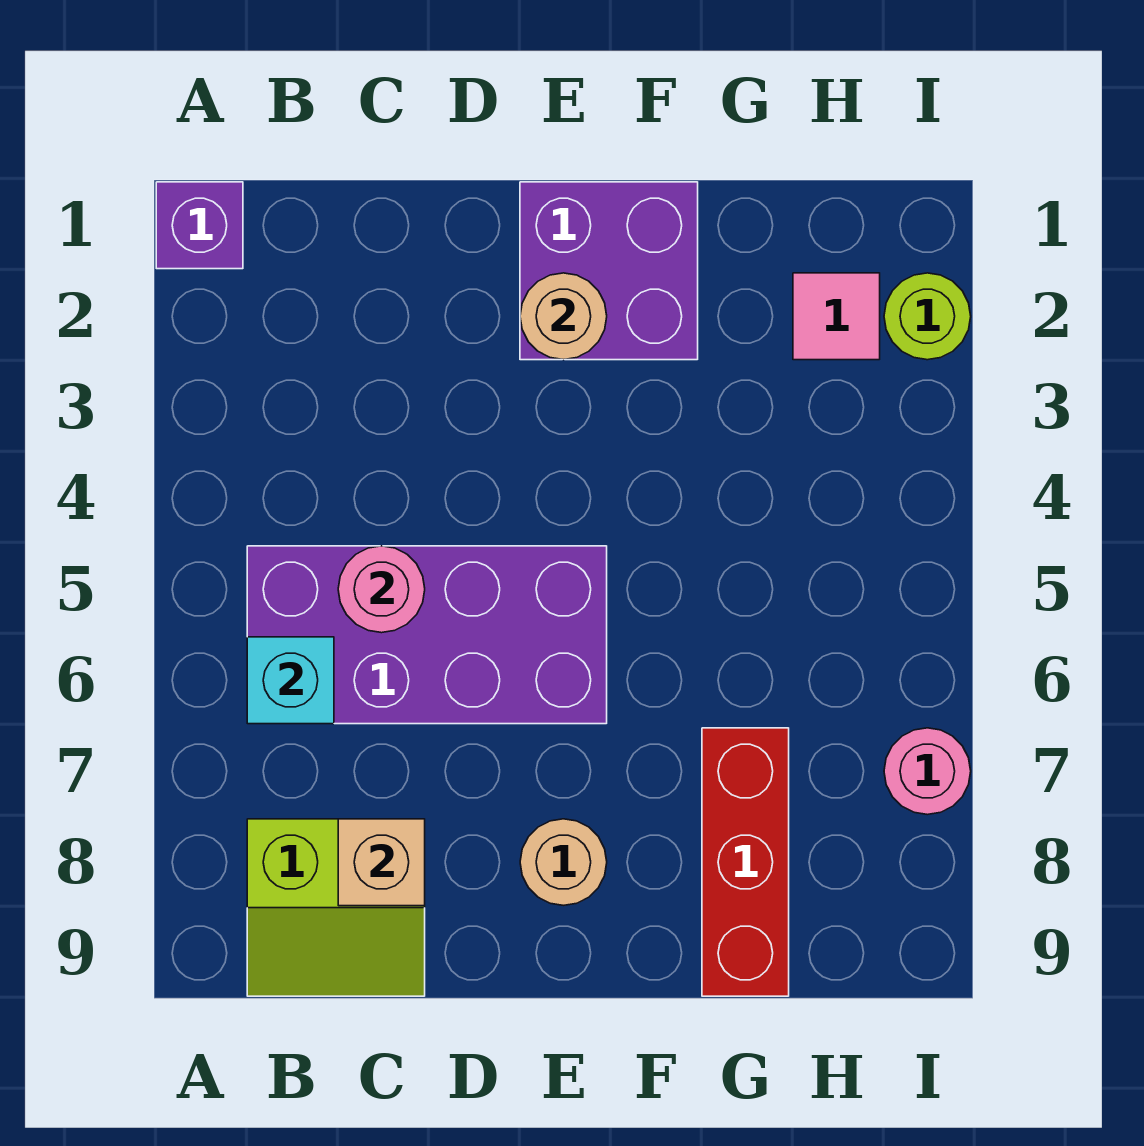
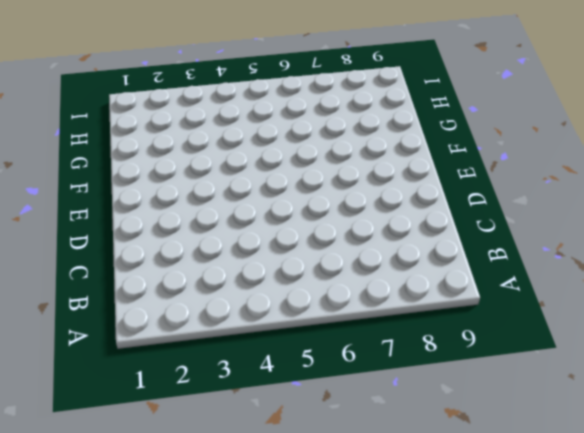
none -> purple 1x1 brick [156,182,243,269]
none -> purple 2x4 brick [247,546,607,724]
none -> lime 2x2 slope [247,819,425,996]

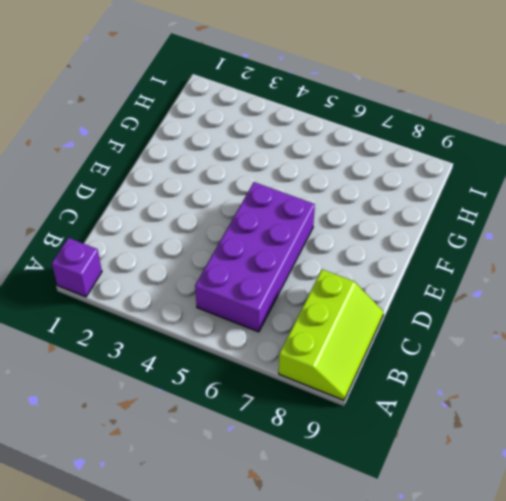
lime 2x3 slope [279,269,384,400] -> lime 2x2 slope [247,819,425,996]
none -> purple 2x2 brick [520,182,698,360]
none -> tan 1x1 round brick [520,819,607,905]
none -> red 1x3 brick [702,728,789,996]

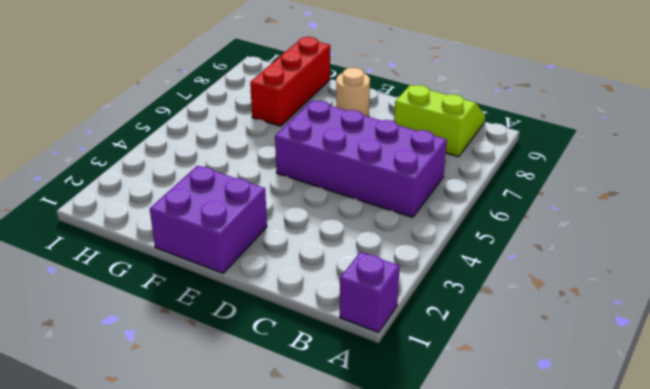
none -> pink 1x1 tile [793,273,880,360]
none -> lime 1x1 round brick [884,273,971,360]
none -> pink 1x1 round brick [884,728,971,815]

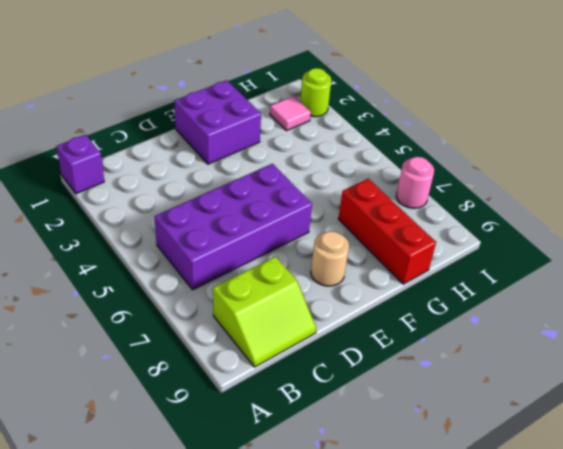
none -> cyan 1x1 brick [247,637,334,724]
none -> pink 1x1 round brick [338,546,425,633]
none -> tan 1x1 brick [338,819,425,906]

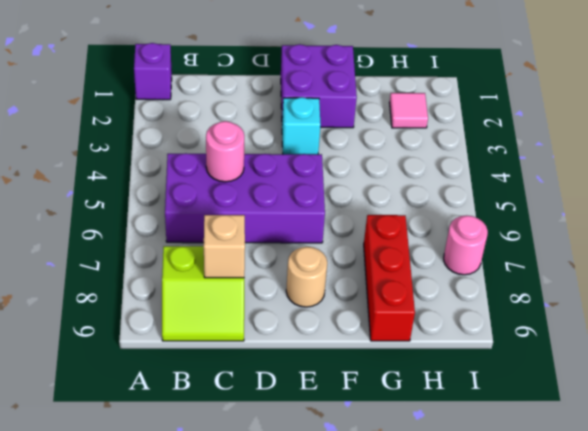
cyan 1x1 brick [282,97,321,154] -> cyan 1x1 brick moved to [247,637,334,724]
none -> lime 1x1 round brick [884,273,971,360]
none -> tan 1x1 round brick [520,273,607,360]

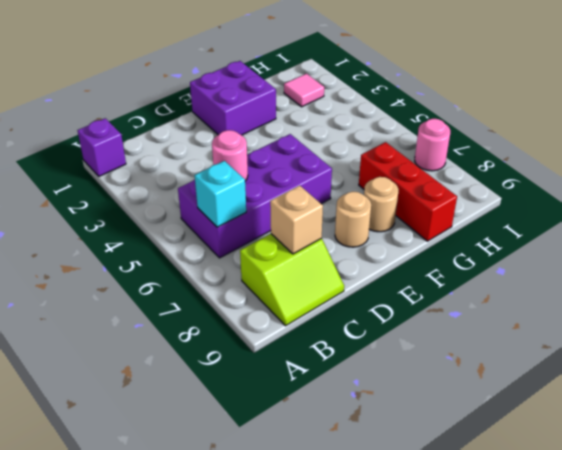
tan 1x1 round brick [364,177,399,232] -> tan 1x1 round brick moved to [520,273,607,360]
none -> lime 1x1 round brick [884,273,971,360]

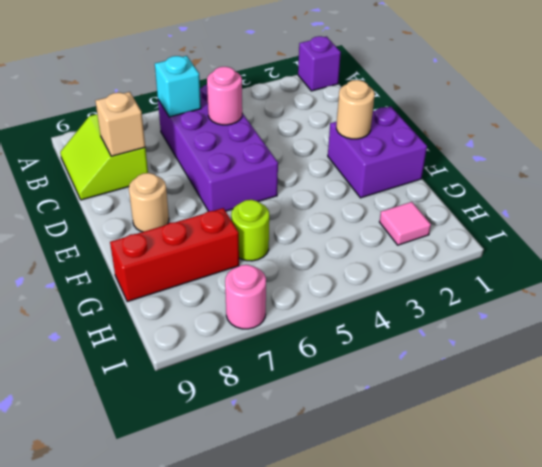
lime 1x1 round brick [231,200,269,261] -> lime 1x1 round brick moved to [884,273,971,360]

